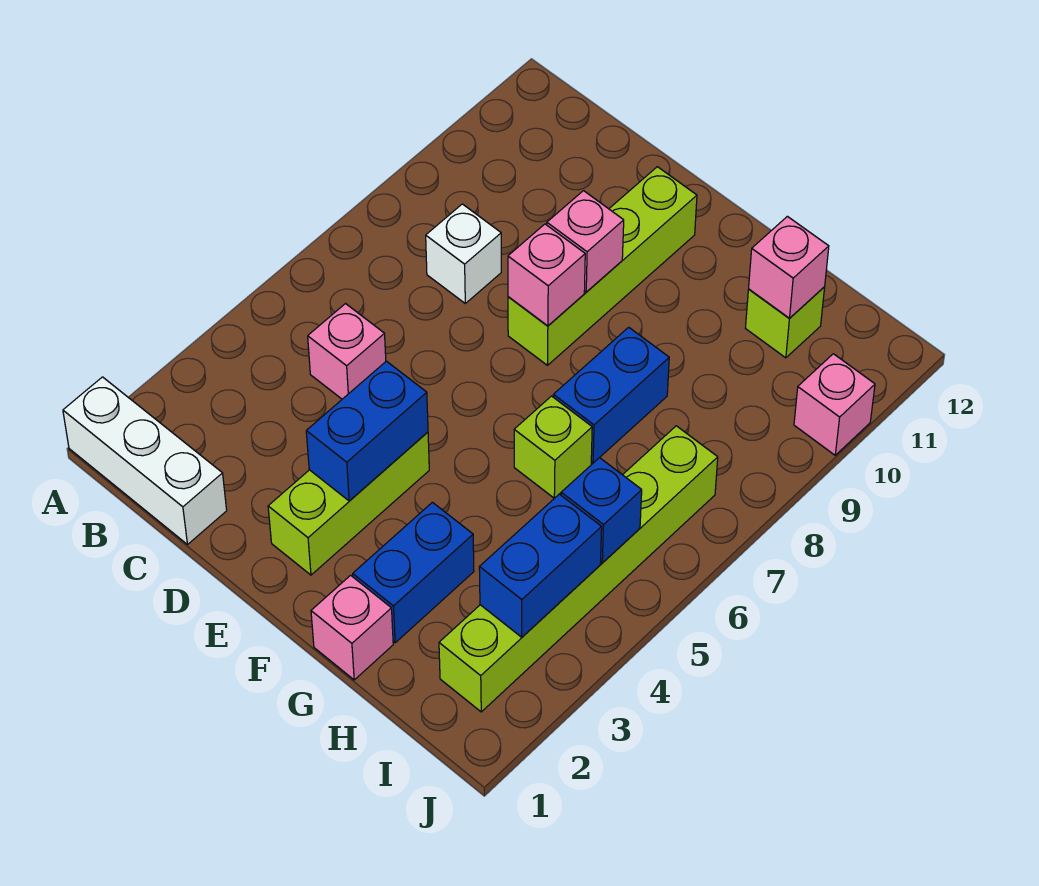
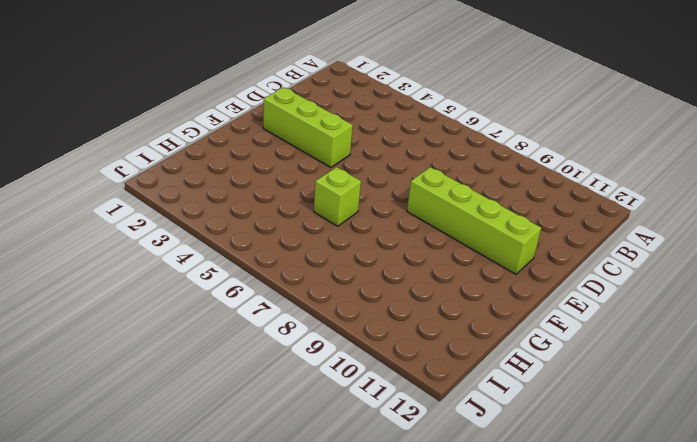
none -> white 1x3 brick [63,377,227,544]
none -> pink 1x1 brick [308,304,386,399]
none -> white 1x1 brick [426,204,501,303]

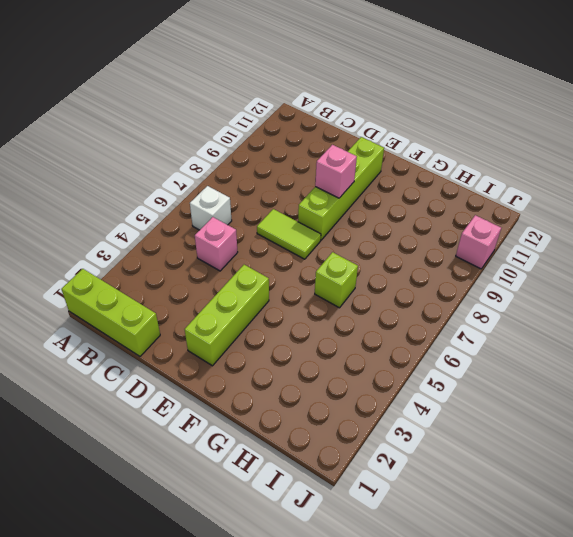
lime 1x3 brick [61,269,160,356] -> white 1x3 brick [63,377,227,544]
white 1x1 brick [190,186,232,230] -> white 1x1 brick moved to [426,204,501,303]
lime 1x2 tile [257,209,321,259] -> none
none -> pink 1x1 brick [311,575,393,680]
none -> blue 1x2 brick [353,502,474,643]
none -> blue 1x2 brick [553,327,669,463]

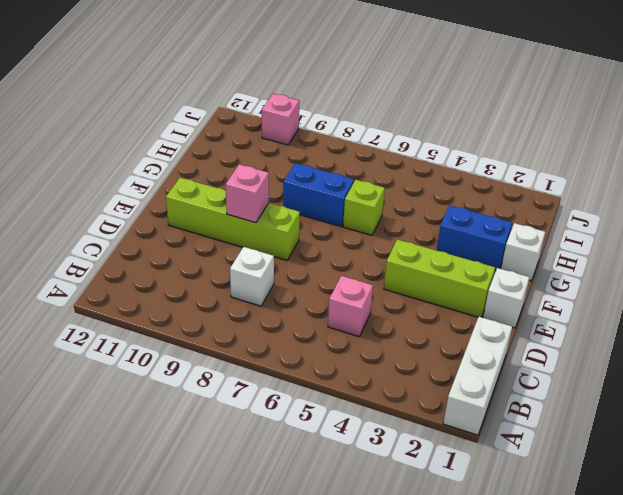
white 1x1 brick [483,268,530,328] -> none
white 1x1 brick [501,223,545,281] -> pink 1x1 brick [311,575,393,680]
none -> lime 1x1 brick [745,287,825,358]
none -> lime 1x6 brick [439,426,718,712]
none -> blue 1x2 brick [306,361,428,501]

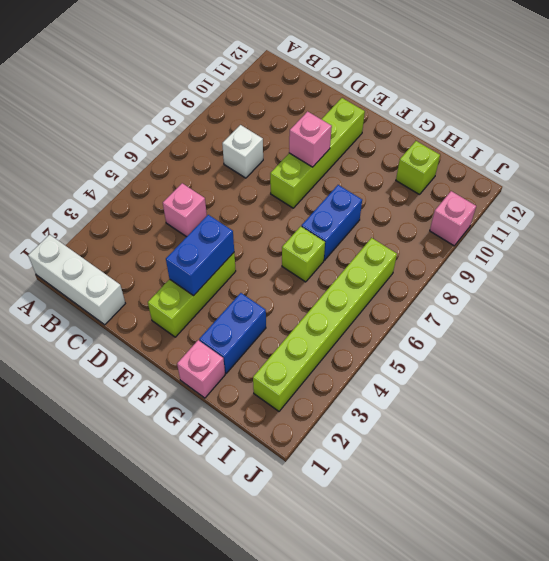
none -> pink 1x1 brick [508,224,585,326]
none -> pink 1x1 brick [749,216,829,319]
none -> blue 1x2 brick [479,494,602,637]

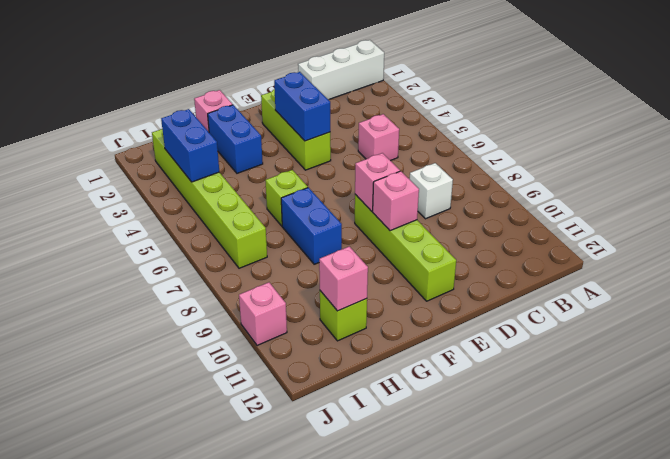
none -> blue 1x1 brick [561,458,642,563]

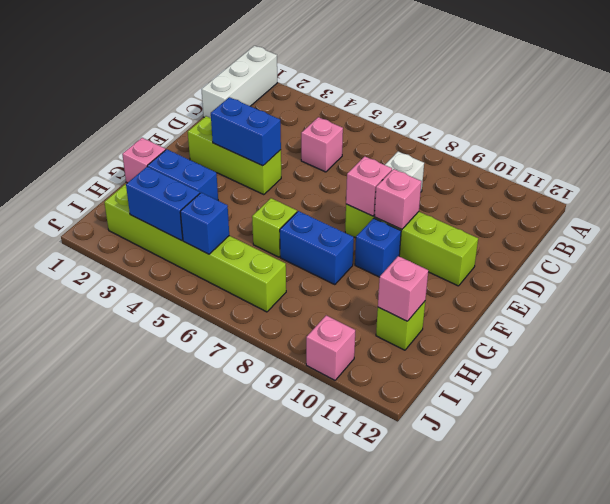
blue 1x1 brick [355,218,401,277] -> none

